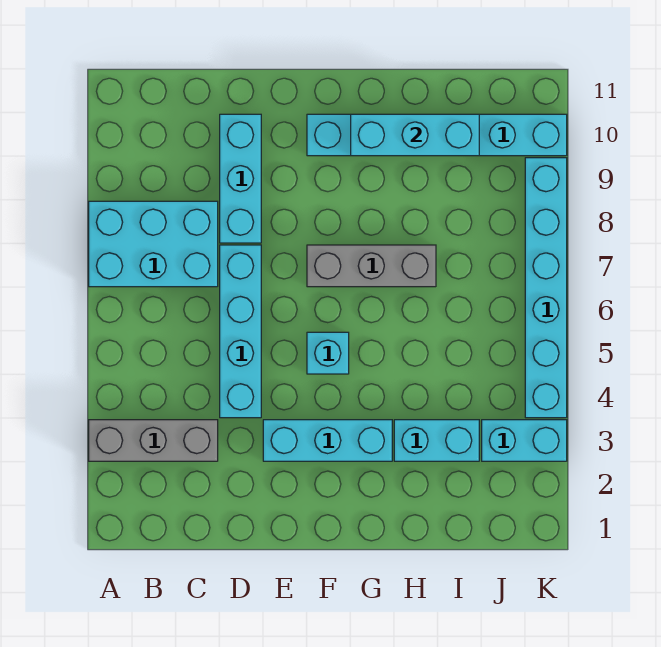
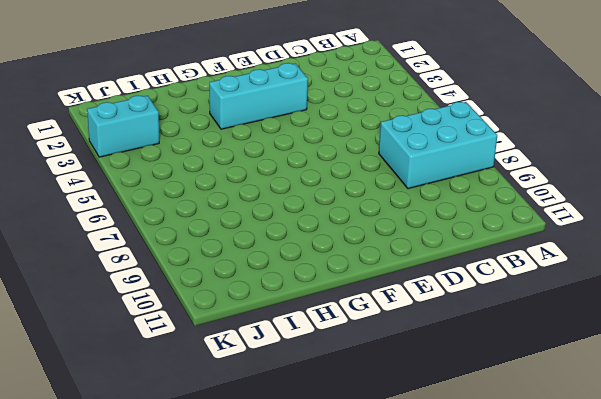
none -> grey 1x3 brick [89,420,218,461]
none -> cyan 1x4 brick [220,245,261,418]
none -> cyan 1x3 brick [220,114,261,243]

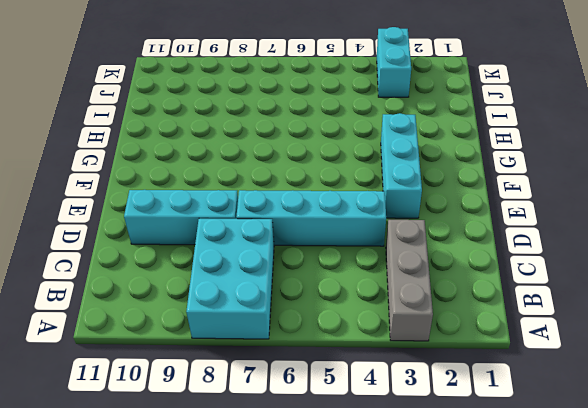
none -> cyan 1x1 brick [307,332,349,374]
none -> grey 1x3 brick [307,245,436,287]
none -> cyan 1x6 brick [307,114,567,156]

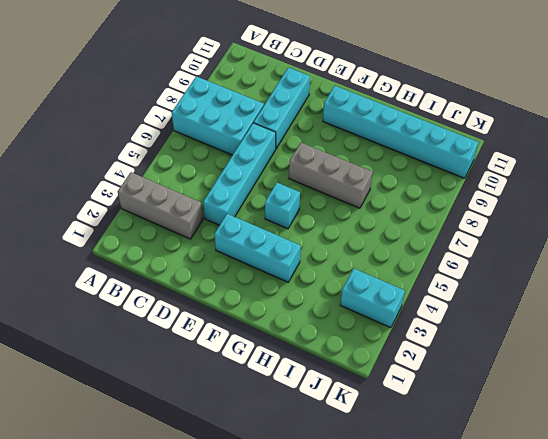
none -> cyan 1x2 brick [394,420,479,461]
none -> cyan 1x6 brick [525,158,567,418]
none -> cyan 1x3 brick [351,114,479,156]

